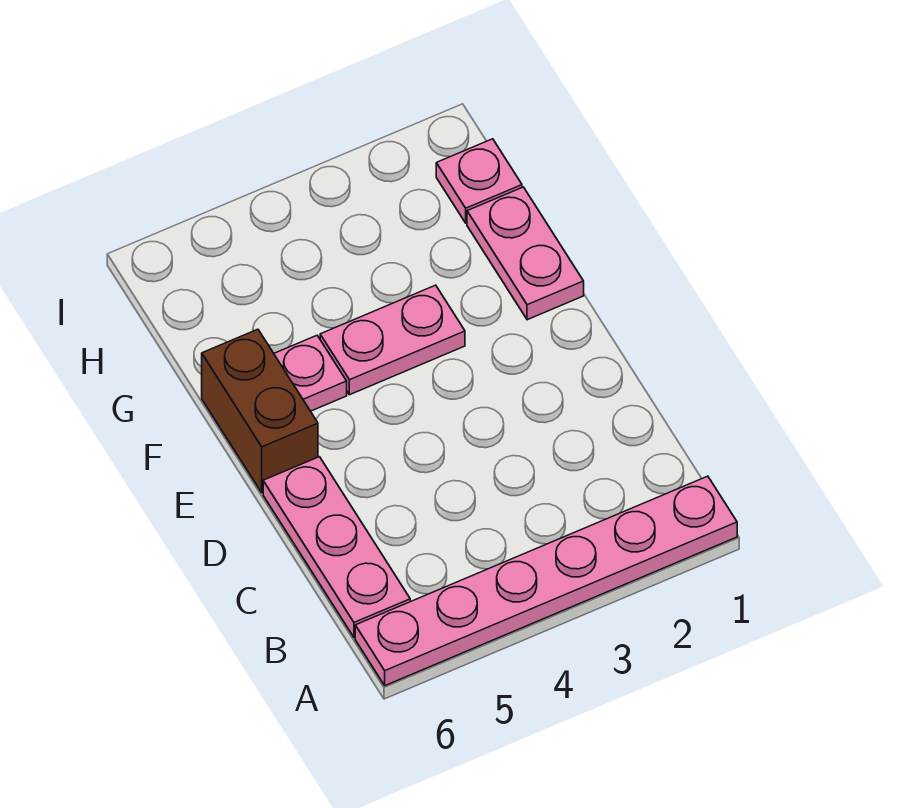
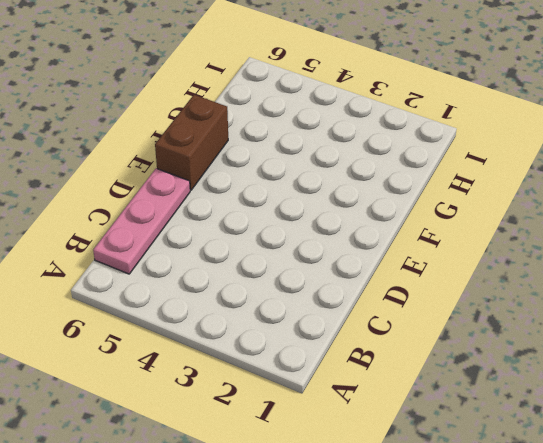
none -> pink 1x6 plate [355,476,737,686]
none -> pink 1x2 plate [467,187,584,320]

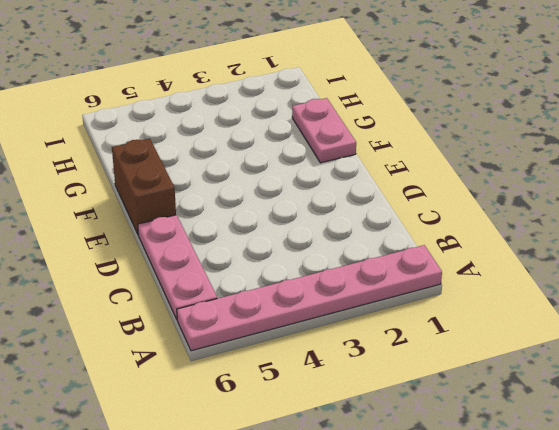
none -> pink 1x2 plate [320,285,465,395]
none -> pink 1x1 plate [274,336,347,411]

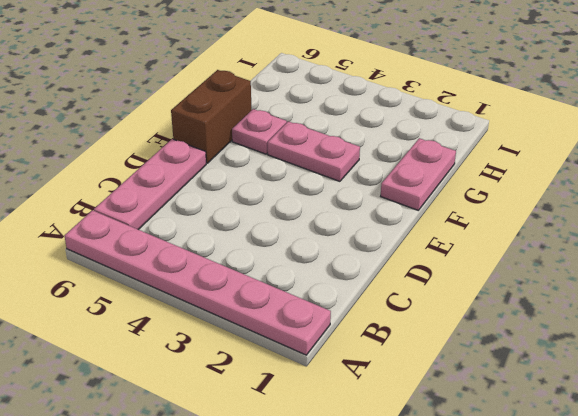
none -> pink 1x1 plate [436,139,522,223]

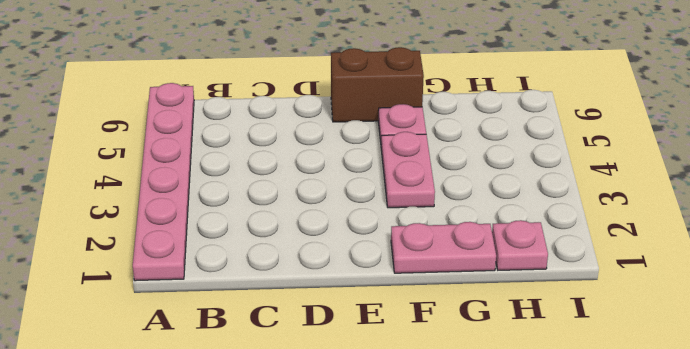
none -> pink 1x3 plate [263,457,410,637]

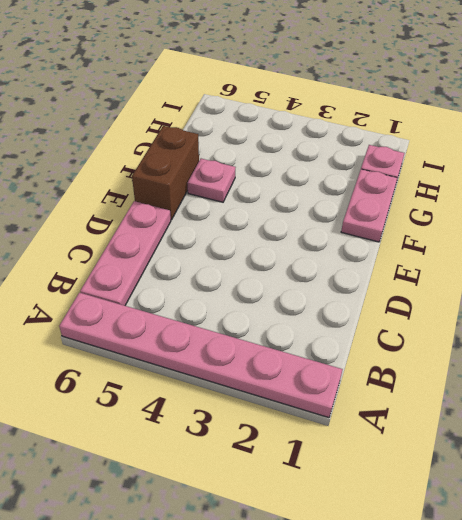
none -> pink 1x2 plate [320,285,465,395]

